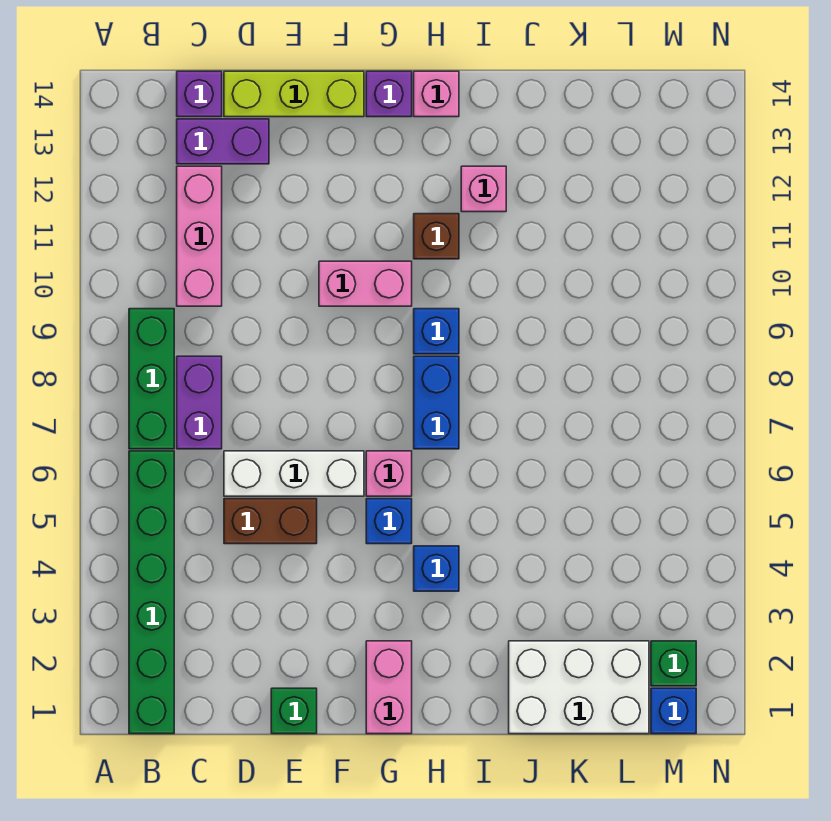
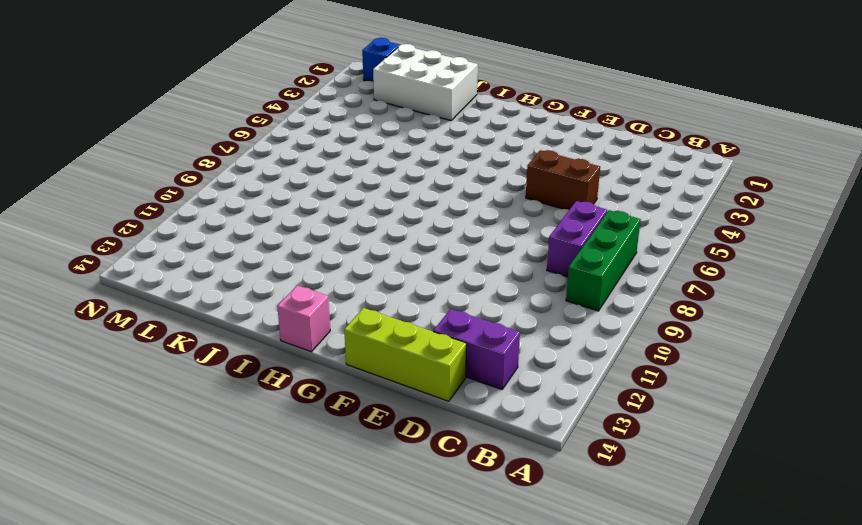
none -> green 1x6 brick [129,451,174,734]
none -> pink 1x3 brick [177,166,222,306]
none -> purple 1x1 brick [177,71,222,117]

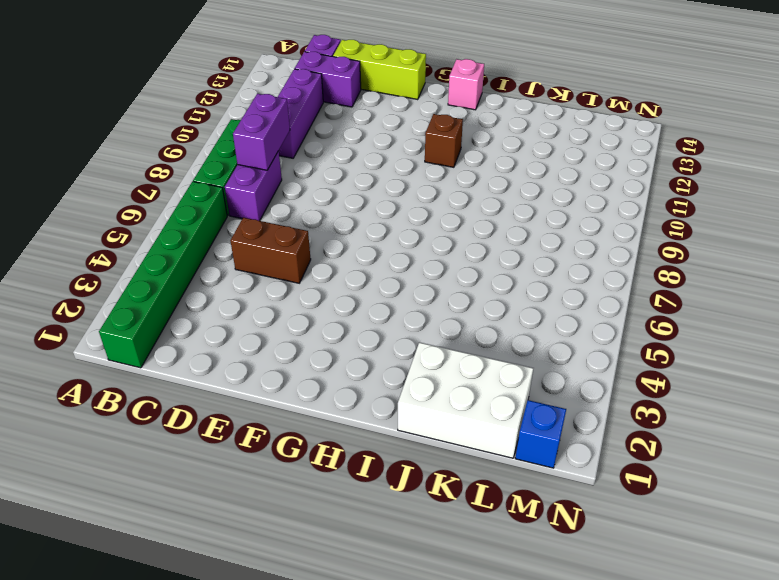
purple 1x2 brick [233,93,290,170] -> none
purple 1x3 brick [278,69,323,158] -> pink 1x3 brick [177,166,222,306]
none -> white 1x3 brick [224,451,364,496]
none -> green 1x1 brick [271,688,317,734]
none -> pink 1x2 brick [319,261,412,306]

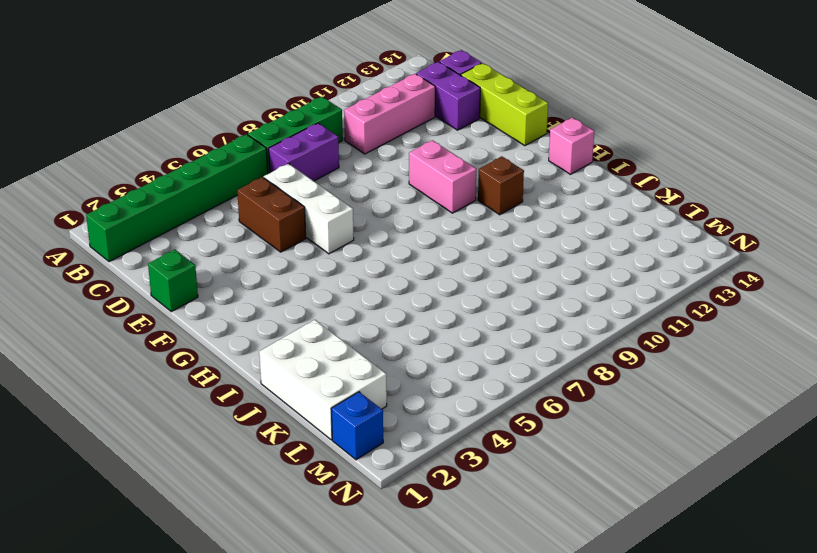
none -> pink 1x2 brick [366,641,412,734]
none -> blue 1x1 brick [366,499,412,544]
none -> pink 1x1 brick [366,451,412,496]

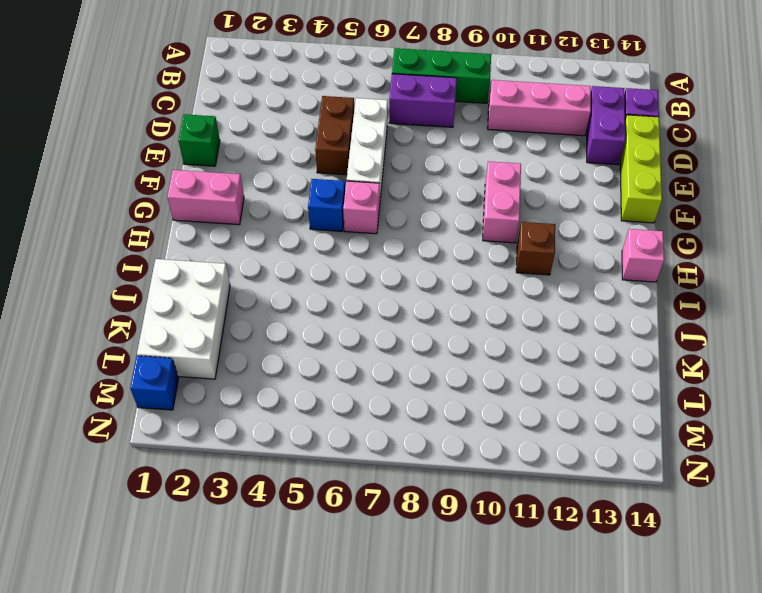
none -> green 1x6 brick [129,451,174,734]
none -> purple 1x1 brick [366,71,412,117]
none -> blue 1x1 brick [414,546,459,591]

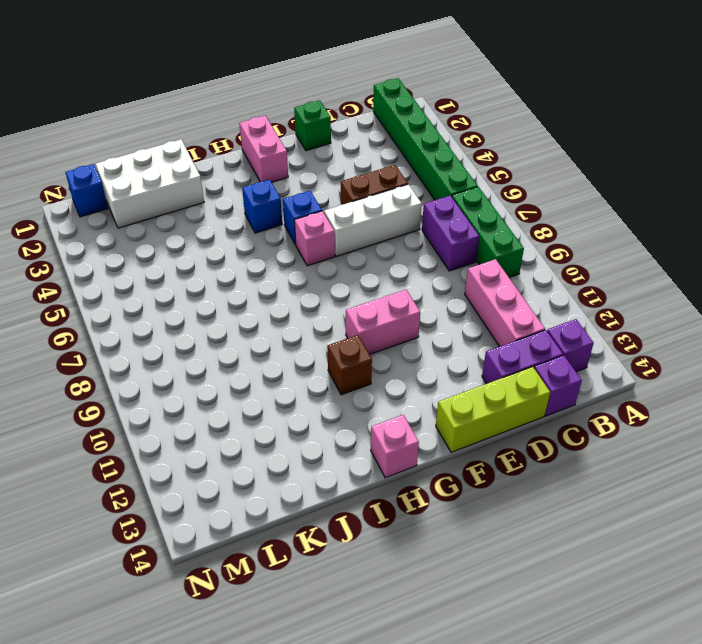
purple 1x1 brick [547,319,594,372] -> purple 1x1 brick moved to [366,71,412,117]
none -> blue 1x2 brick [414,356,459,449]
none -> blue 1x1 brick [414,309,459,354]
none -> pink 1x1 brick [461,166,506,212]

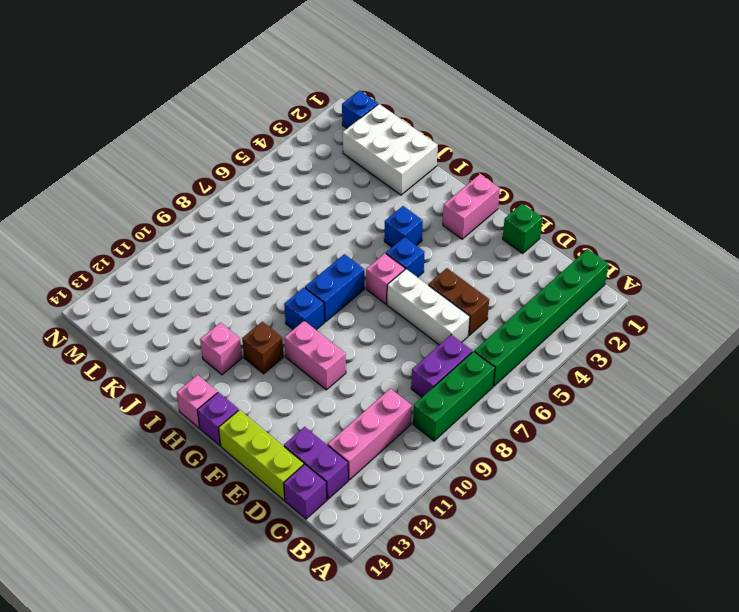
none -> green 1x1 brick [651,641,696,686]

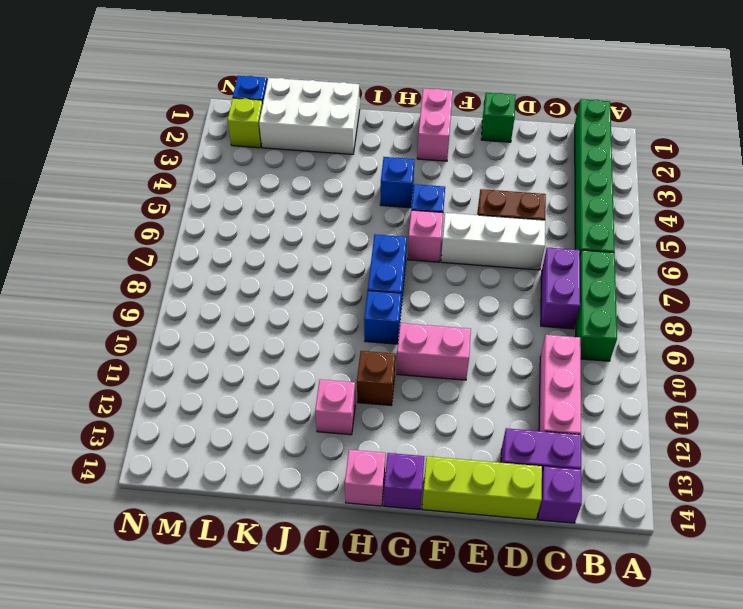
lime 1x1 brick [228,98,263,148] -> green 1x1 brick [651,641,696,686]

